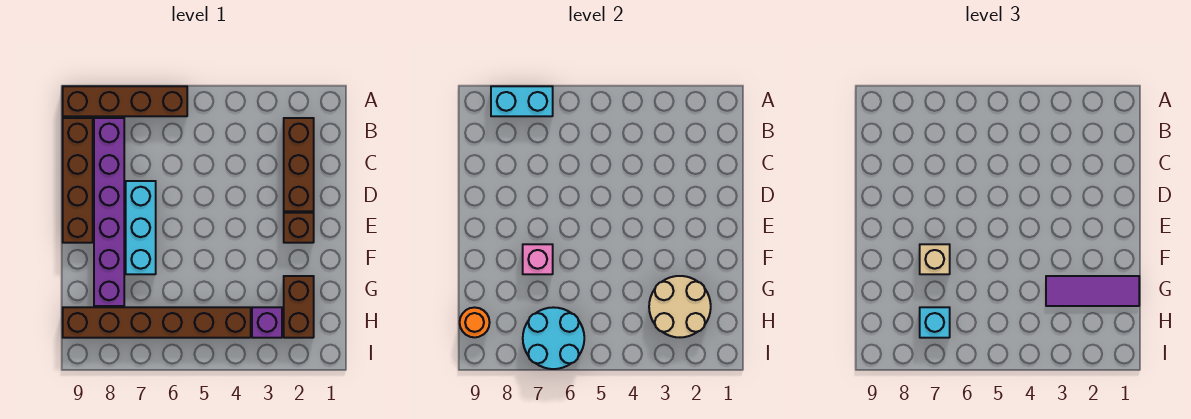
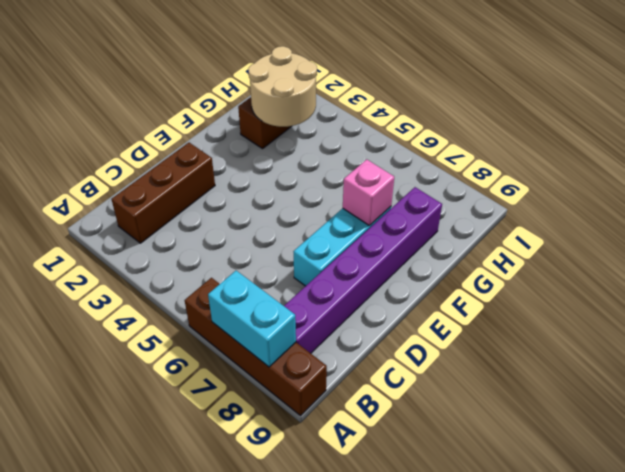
none -> brown 1x4 brick [63,118,93,243]
none -> brown 1x1 brick [284,213,314,243]
none -> purple 1x1 brick [252,307,282,338]

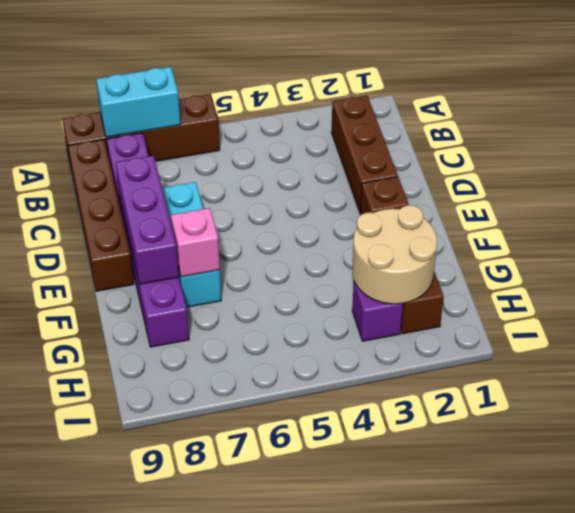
purple 1x3 brick [115,156,179,284] -> none
none -> brown 1x6 brick [63,307,251,338]
none -> cyan 2x2 round brick [523,307,584,369]
none -> orange 1x1 round brick [460,307,490,337]

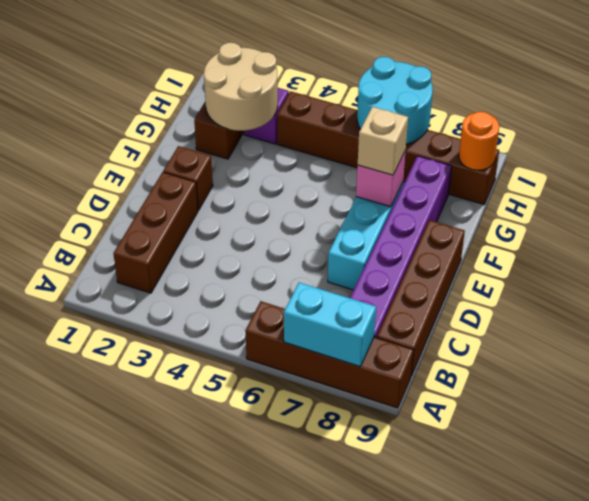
none -> purple 1x3 tile [1046,276,1139,306]
none -> cyan 1x1 brick [920,307,950,338]

